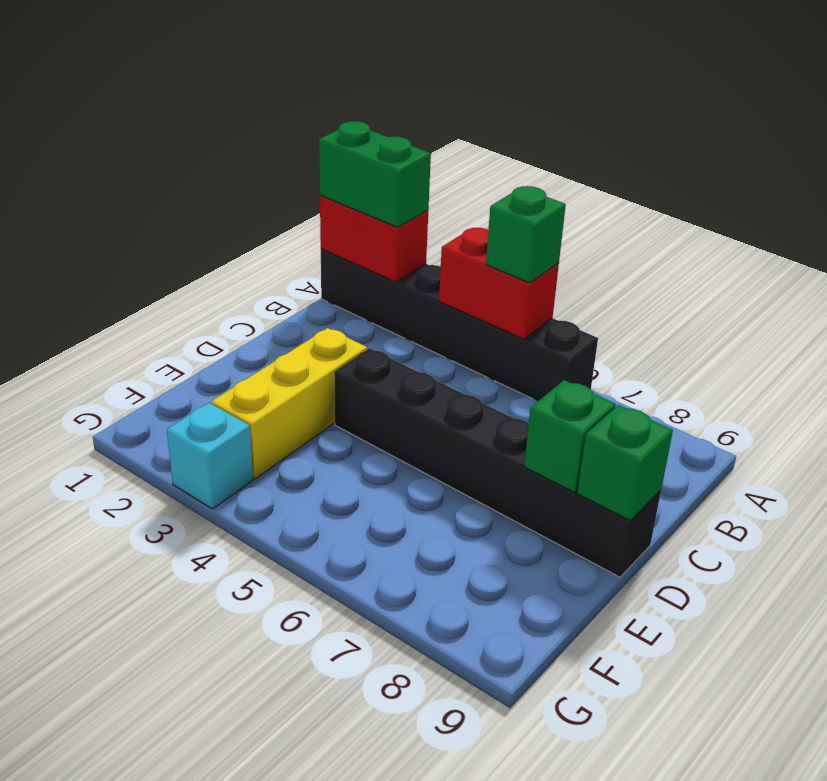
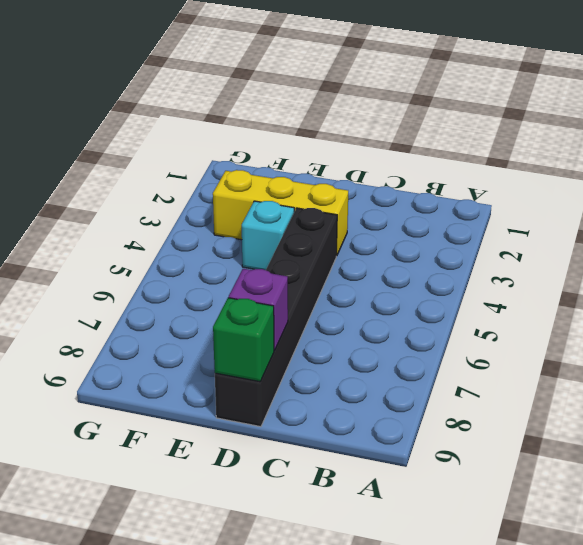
purple 1x1 brick [229,269,288,350] -> green 1x1 brick [524,380,616,492]
cyan 1x1 brick [242,201,294,270] -> cyan 1x1 brick moved to [167,403,253,509]
none -> black 1x6 brick [321,249,598,401]
none -> red 1x2 brick [320,195,428,282]

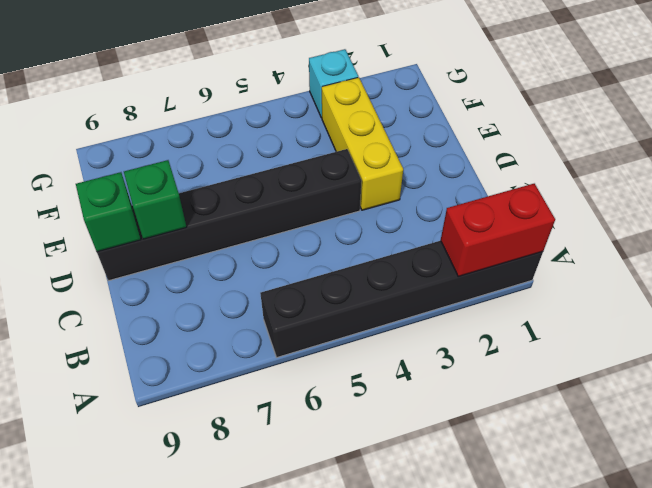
none -> red 1x2 brick [439,228,559,339]
none -> green 1x2 brick [319,121,431,227]

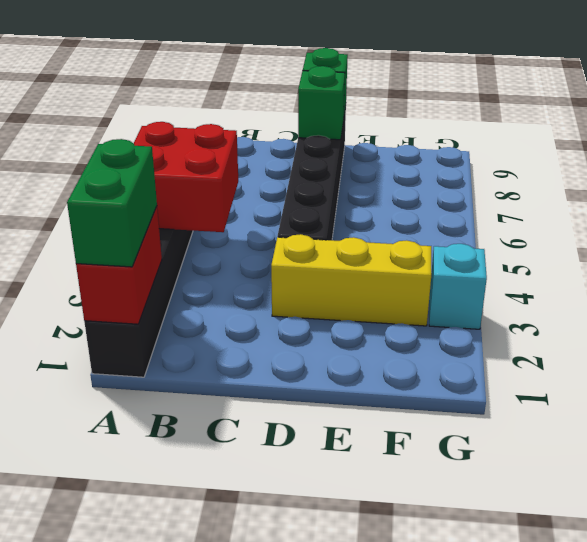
red 2x2 brick [134,122,238,232] -> red 1x2 brick [439,228,559,339]
none -> green 1x1 brick [486,186,566,283]

